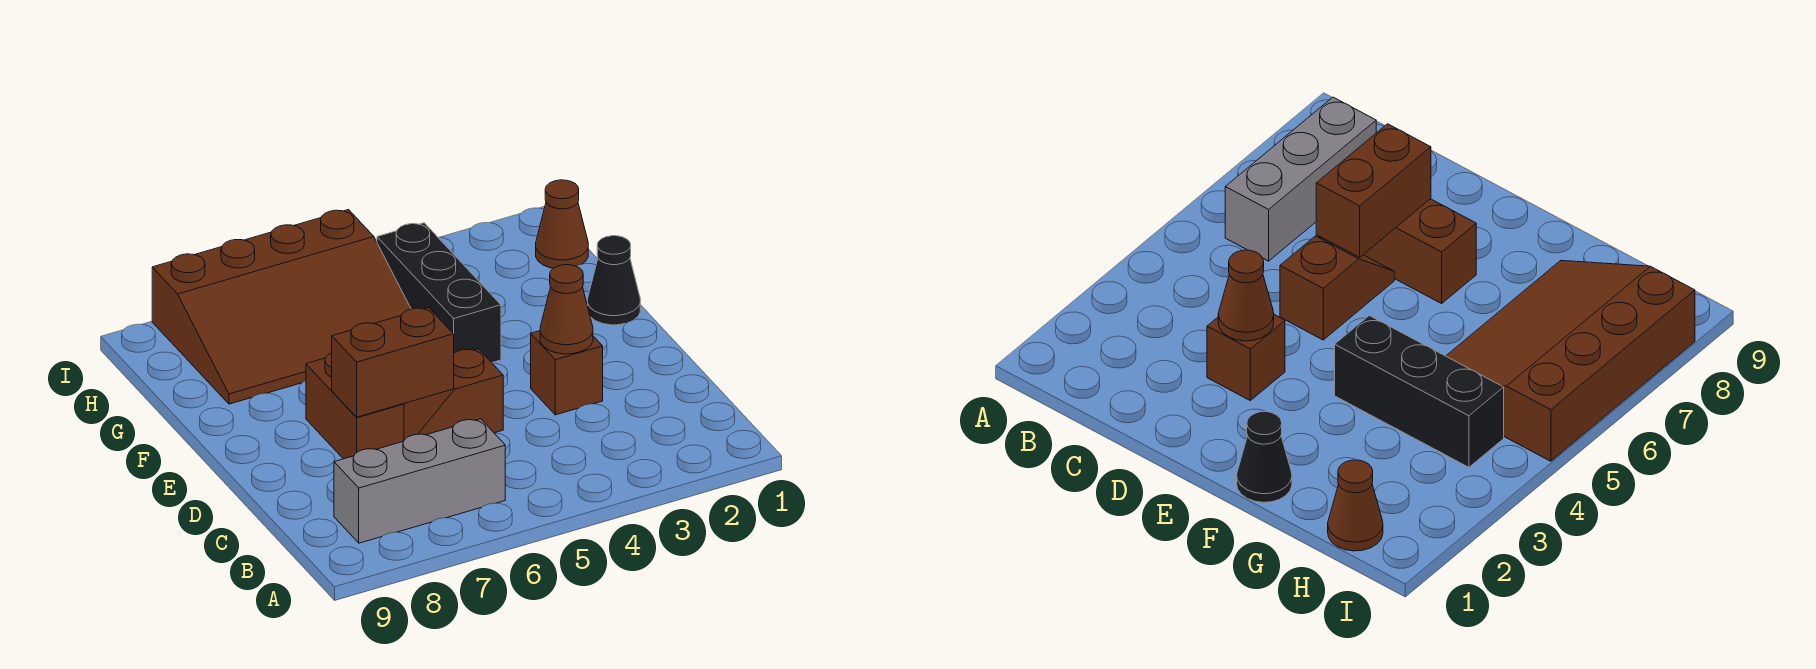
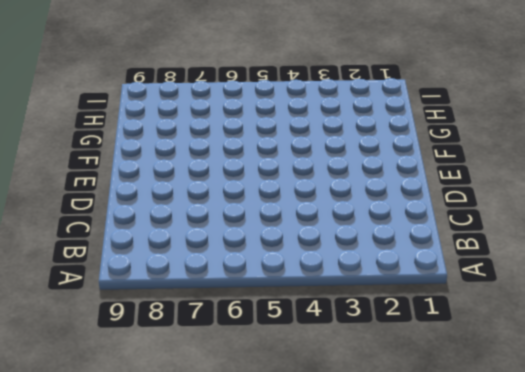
none -> grey 1x3 brick [334,419,505,543]
none -> brown 1x1 brick [531,331,603,415]

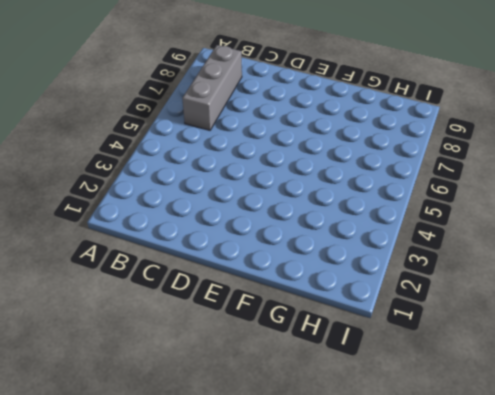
none -> brown 1x1 brick [531,331,603,415]
none -> brown 1x2 slope [404,349,503,440]

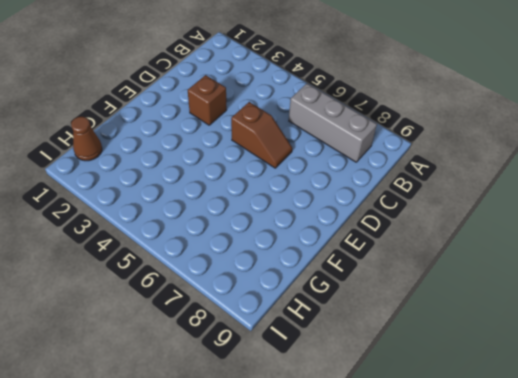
none -> brown 1x2 brick [306,353,404,459]
none -> black 1x1 cone [588,236,640,325]

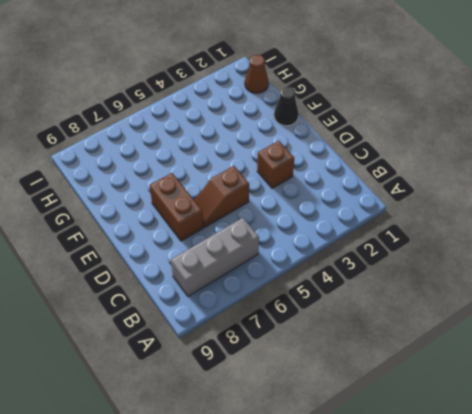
none -> black 1x3 brick [377,223,501,363]
none -> brown 3x4 slope [152,210,411,404]

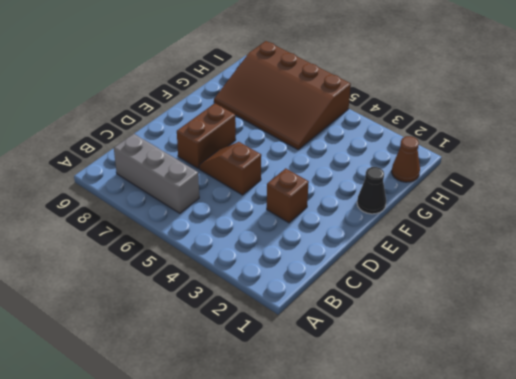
none -> black 1x3 brick [377,223,501,363]
none -> brown 1x1 cone [540,265,593,354]

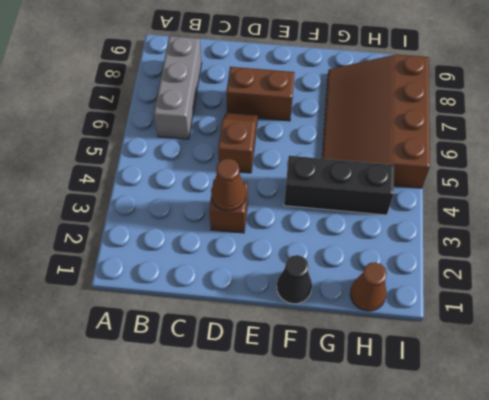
none -> brown 1x2 brick [332,307,454,417]

